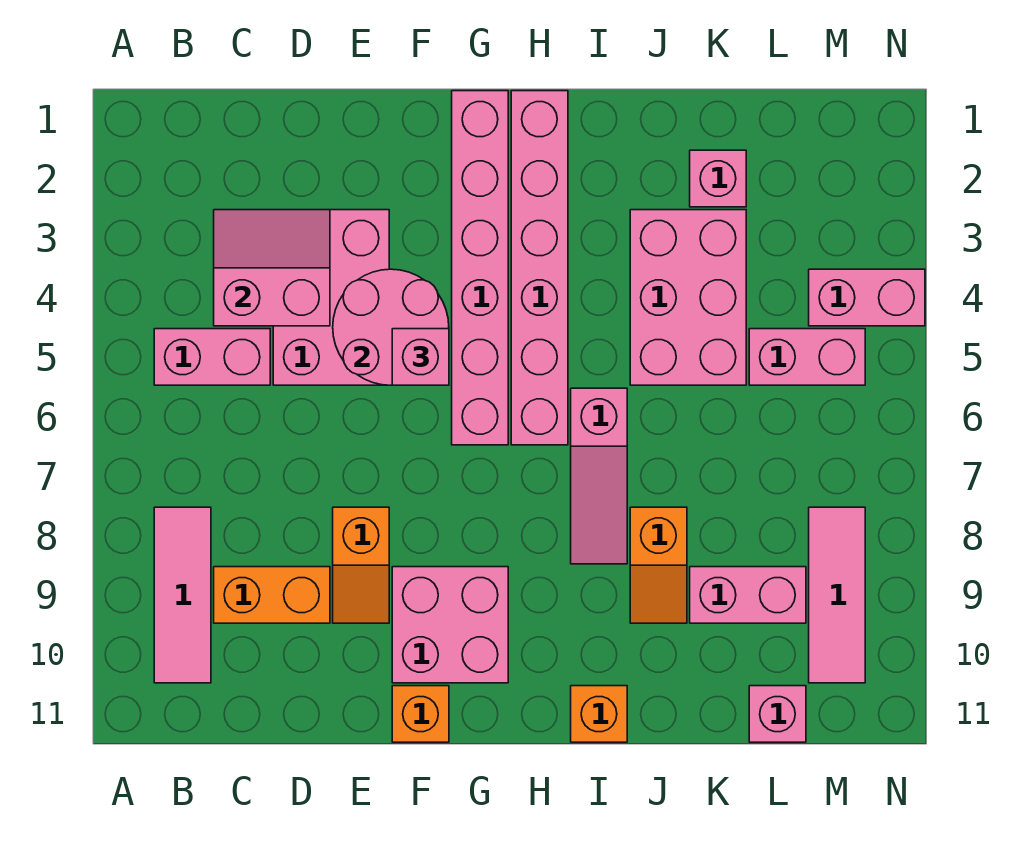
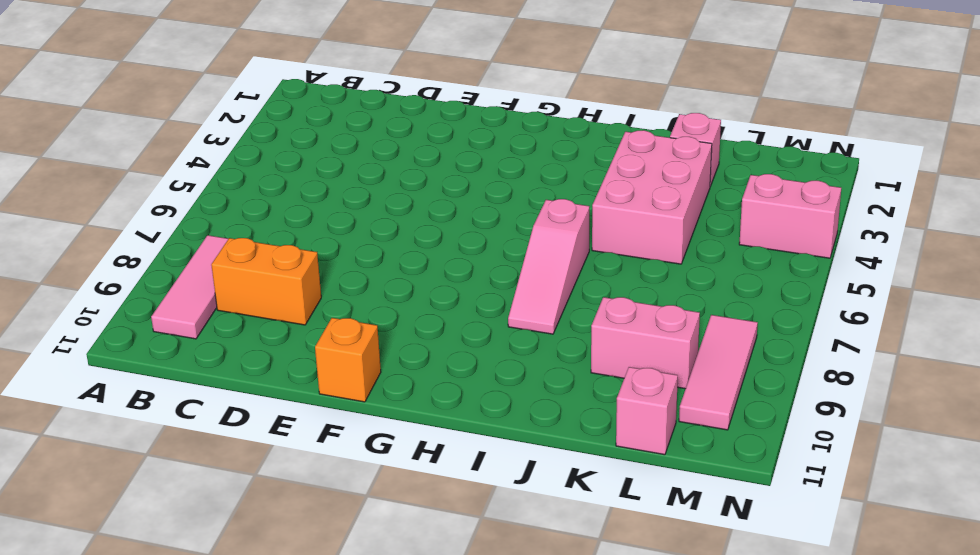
none -> pink 1x2 brick [154,329,270,385]
none -> pink 2x3 brick [273,210,389,385]
none -> orange 1x2 slope [333,507,389,623]

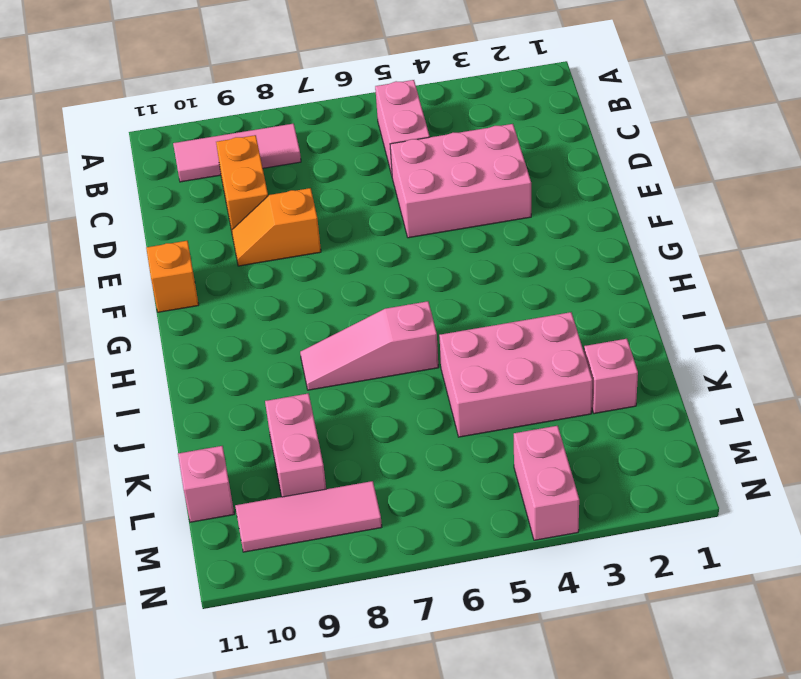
none -> pink 2x2 brick [392,567,508,683]
none -> pink 1x6 brick [452,91,508,445]
none -> pink 1x6 brick [511,91,568,445]

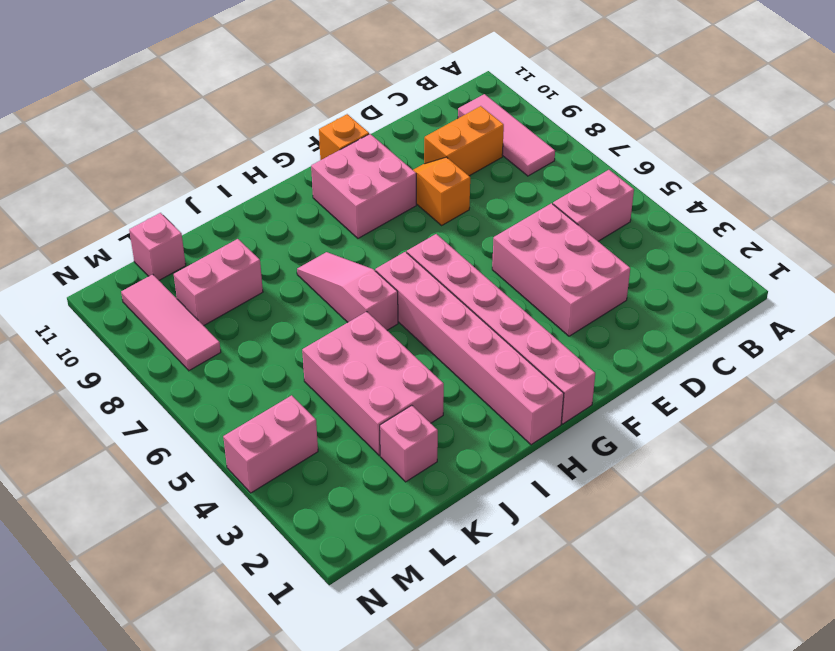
none -> orange 1x1 brick [571,686,627,742]
none -> orange 1x2 slope [630,507,687,623]
none -> pink 1x2 brick [749,329,865,385]

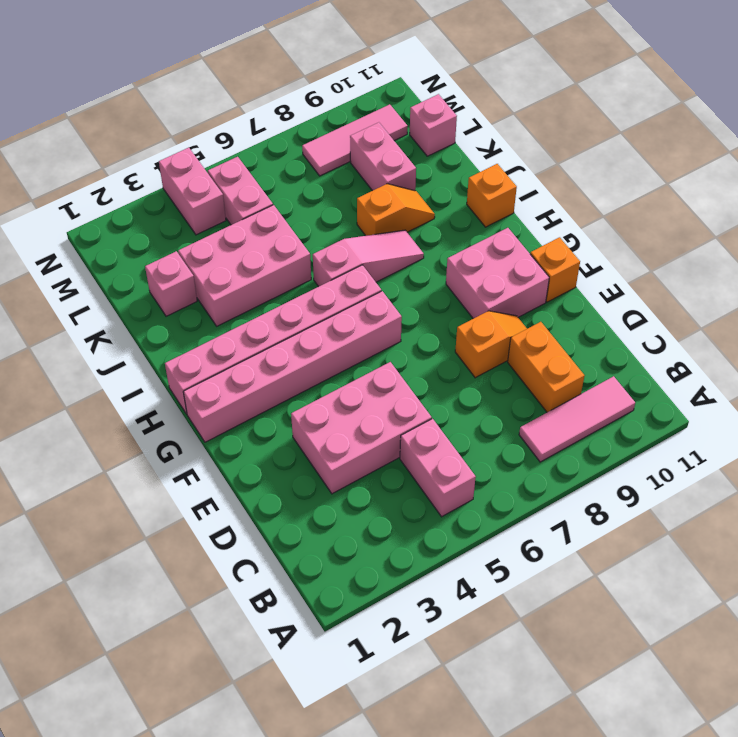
none -> pink 2x2 slope [214,210,330,326]
none -> pink 2x2 round brick [333,269,449,385]
none -> pink 1x1 brick [392,329,449,385]

